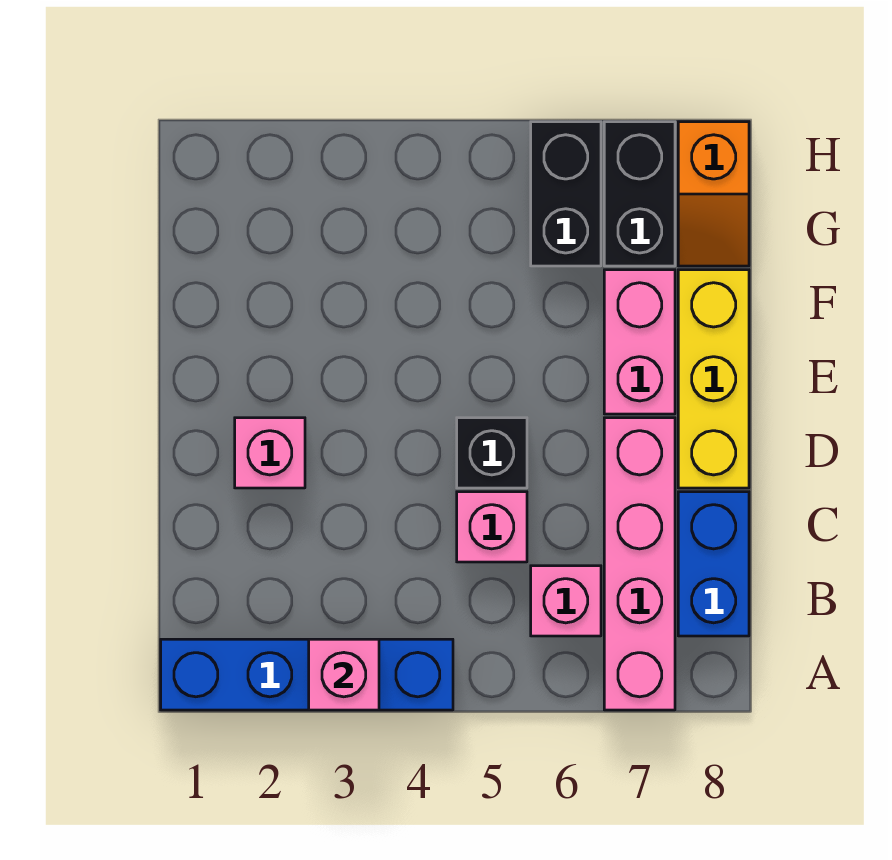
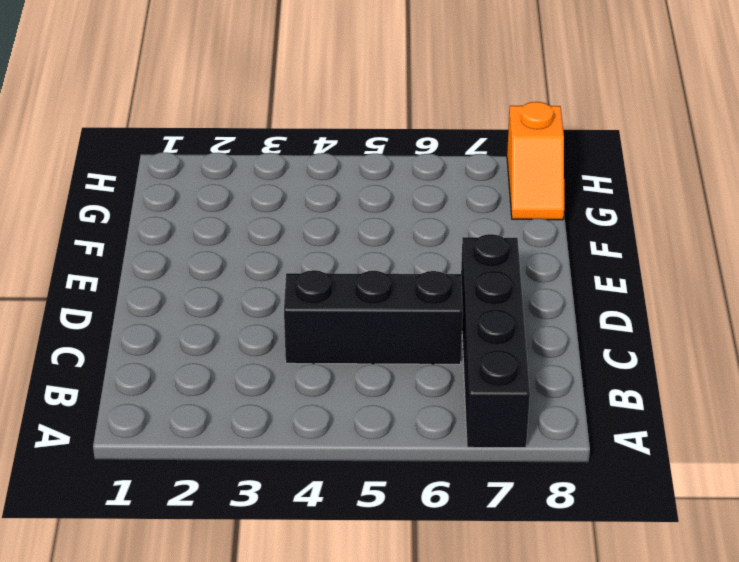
black 1x4 brick [461,234,530,448] -> pink 1x4 brick [604,418,675,710]
black 1x3 brick [284,270,463,364] -> pink 1x1 brick [457,492,527,562]
none -> blue 1x4 brick [161,639,453,710]
none -> pink 1x1 brick [531,566,601,636]
none -> blue 1x2 brick [678,492,749,636]

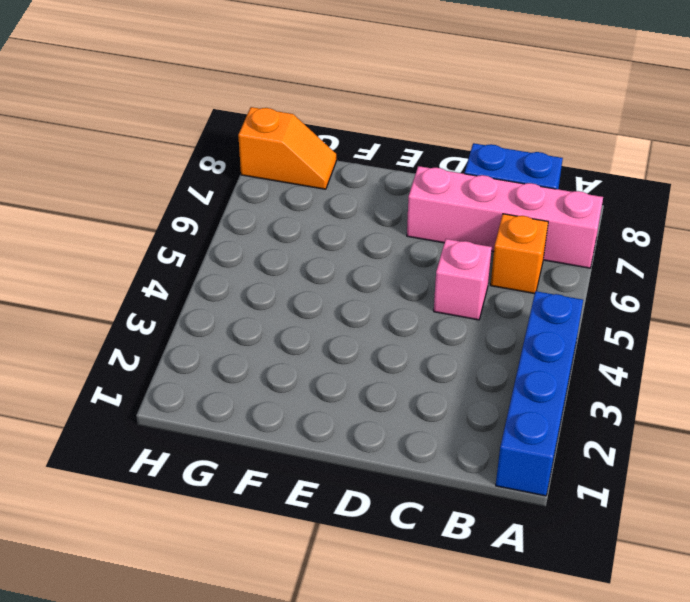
orange 1x1 brick [491,214,548,294] -> pink 1x1 brick [531,566,601,636]
none -> pink 1x1 brick [235,418,305,488]
none -> black 1x1 brick [457,418,527,488]
none -> yellow 1x3 brick [678,270,749,488]

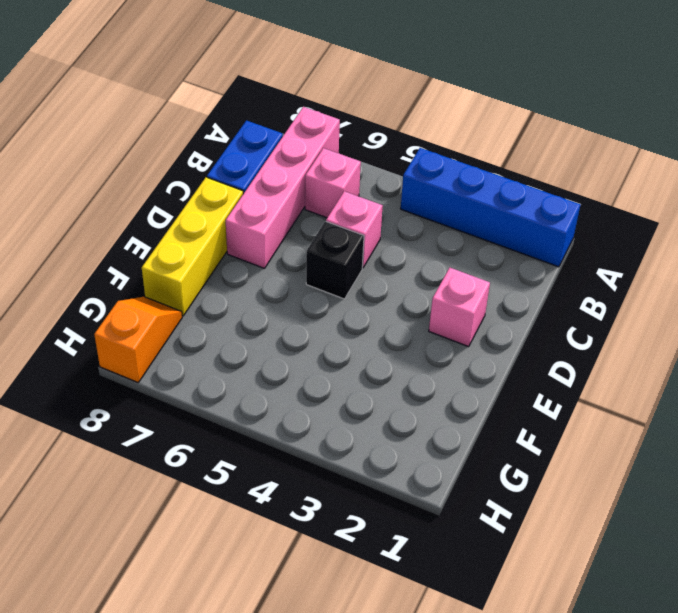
none -> pink 1x2 brick [604,270,675,414]
none -> black 1x2 brick [531,122,601,266]
none -> black 1x2 brick [604,122,675,266]

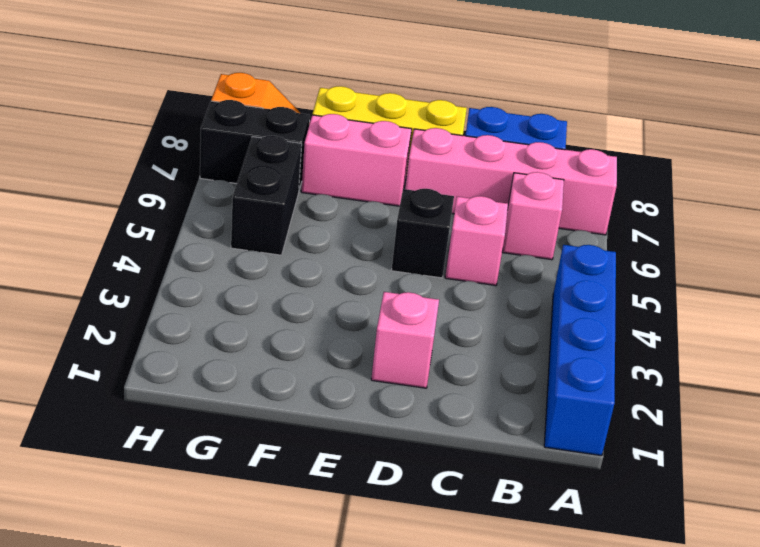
black 1x2 brick [231,136,302,255] -> black 1x2 brick turned to [531,122,601,266]
none -> pink 1x1 brick [309,639,379,710]

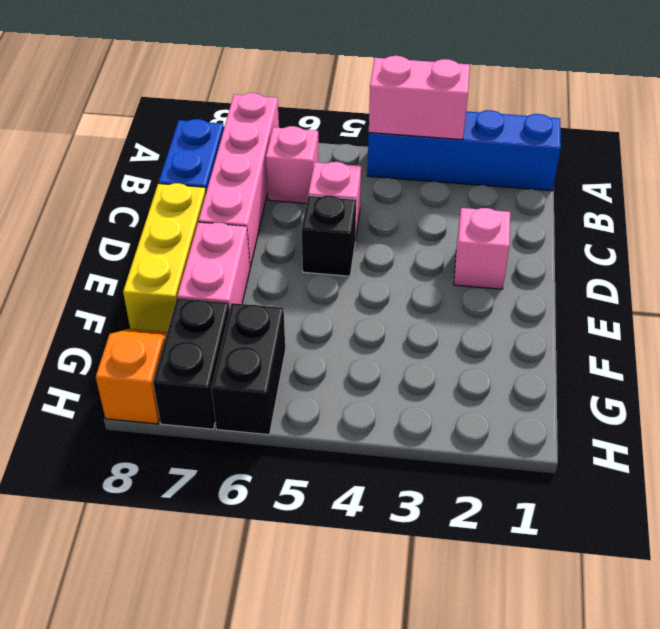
pink 1x2 brick [369,56,470,140] -> pink 1x1 brick [309,639,379,710]

